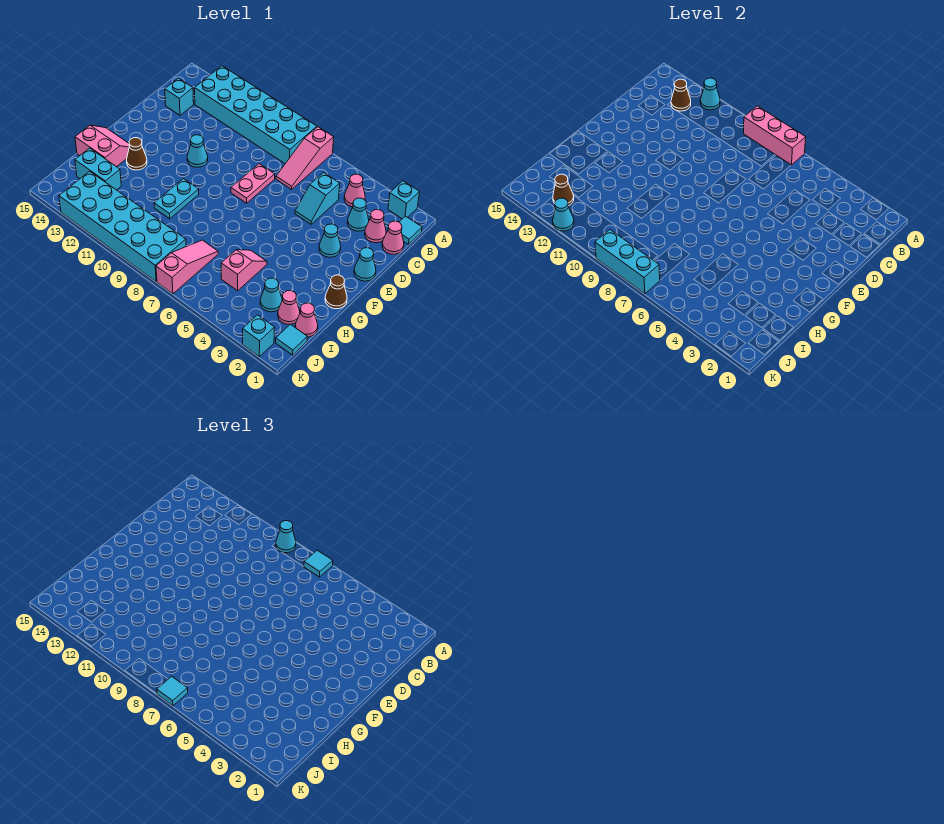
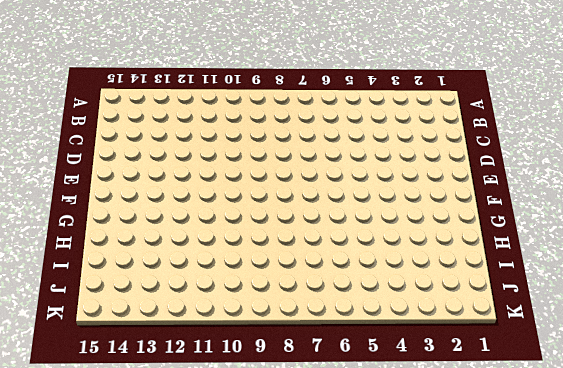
none -> cyan 1x1 brick [388,181,419,219]
none -> pink 1x3 slope [276,127,334,189]
none -> cyan 2x6 brick [195,66,317,164]
none -> cyan 1x1 tile [400,216,422,245]

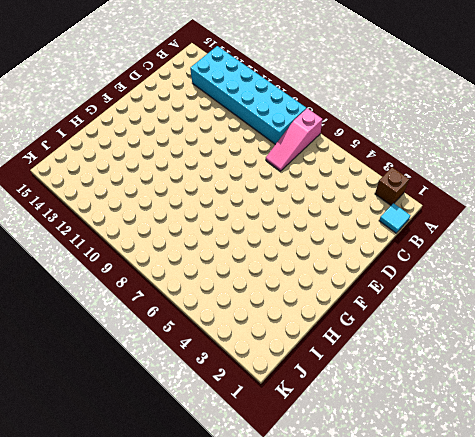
brown 1x1 brick [375,167,409,205] -> cyan 1x1 brick [388,181,419,219]
none -> pink 1x1 cone [344,174,365,207]
none -> pink 1x1 cone [382,221,404,254]
none -> pink 1x1 cone [365,210,386,243]
none -> cyan 1x1 cone [347,198,369,231]

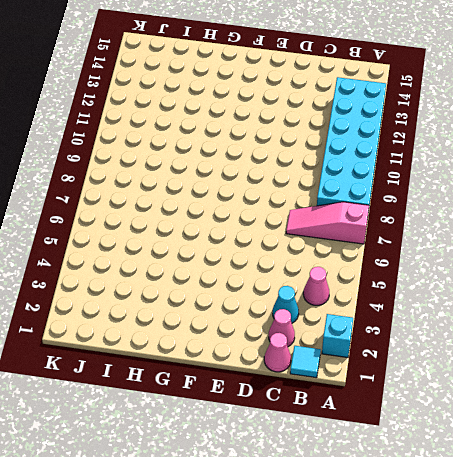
none -> cyan 1x2 slope [295,173,340,224]
none -> cyan 1x1 brick [165,78,194,115]
none -> pink 1x2 plate [231,164,275,203]
none -> cyan 1x1 cone [354,248,376,281]

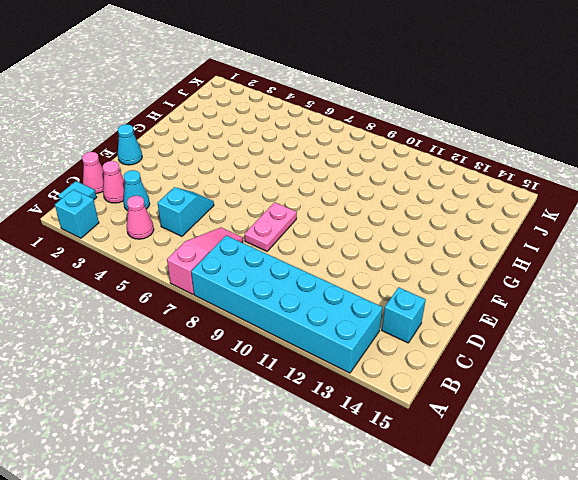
none -> cyan 1x1 cone [319,224,341,257]
none -> cyan 1x1 cone [187,135,208,167]
none -> brown 1x1 cone [325,275,347,309]
none -> cyan 1x2 plate [154,179,199,219]

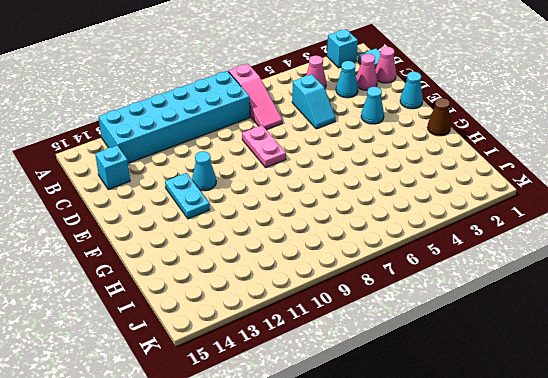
cyan 1x2 plate [165,173,210,219] -> cyan 1x2 plate moved to [154,179,199,219]
none -> brown 1x1 cone [127,138,147,170]
none -> pink 2x2 slope [75,125,129,167]
none -> pink 1x2 slope [221,250,267,291]
none -> pink 1x1 cone [295,303,318,337]

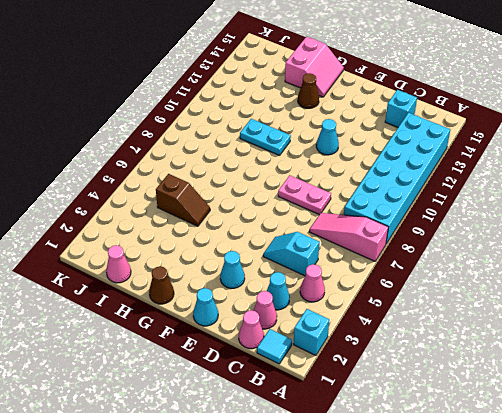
brown 1x2 slope [156,174,210,226] -> pink 1x2 slope [221,250,267,291]
none -> pink 1x1 cone [278,291,300,324]
none -> cyan 1x1 cone [260,278,282,312]
none -> pink 1x3 slope [156,240,218,294]
none -> cyan 1x2 brick [75,148,121,190]

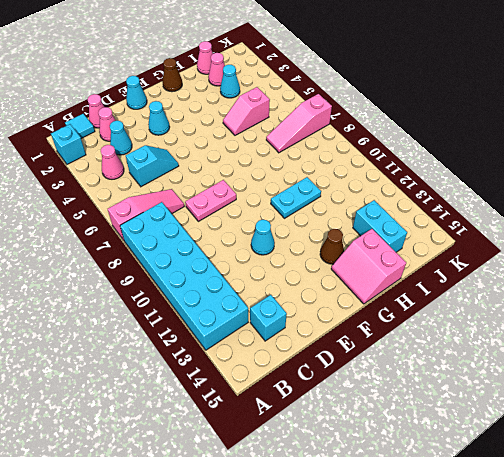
none -> cyan 1x1 tile [276,324,307,355]
none -> cyan 2x6 brick [59,171,186,281]
none -> cyan 1x1 brick [242,315,275,357]
none -> pink 1x3 brick [744,106,806,165]

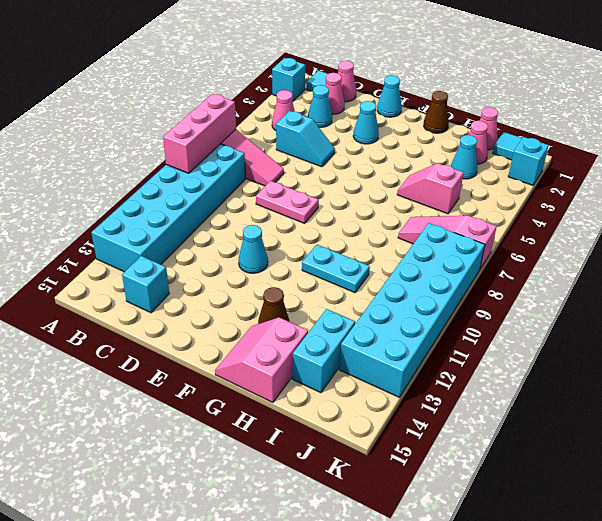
none -> cyan 1x1 cone [700,78,720,110]
none -> brown 1x1 cone [671,79,691,111]
none -> brown 1x1 cone [553,174,574,206]
none -> cyan 1x3 brick [595,230,660,294]

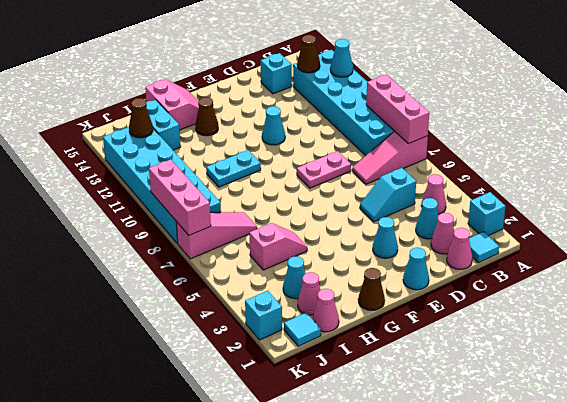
pink 1x3 brick [149,159,211,235] -> cyan 1x3 brick [595,230,660,294]
none -> cyan 1x1 cone [553,198,574,231]
none -> cyan 1x1 tile [304,550,333,577]
none -> cyan 1x1 cone [276,521,296,553]
none -> cyan 1x1 tile [157,676,188,706]

